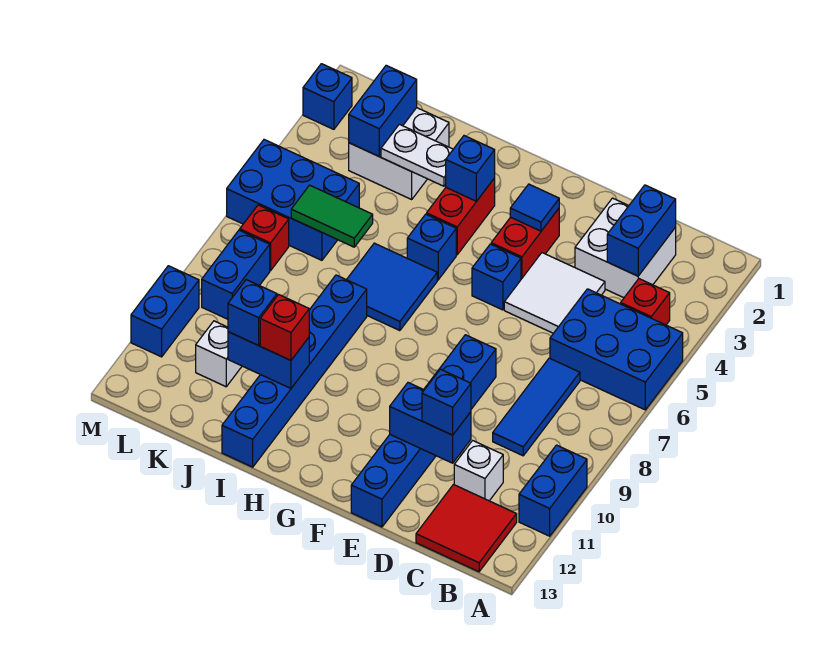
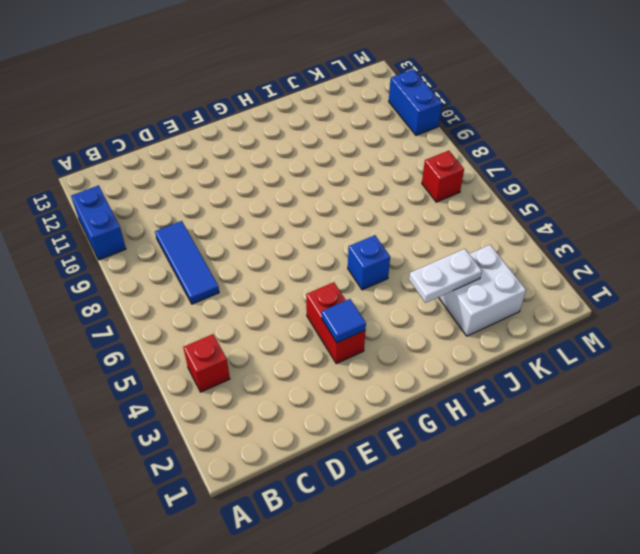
none -> blue 2x3 brick [550,289,683,410]
none -> red 2x2 tile [416,485,517,572]
none -> white 2x2 brick [575,198,676,298]
none -> white 1x1 brick [454,441,503,501]

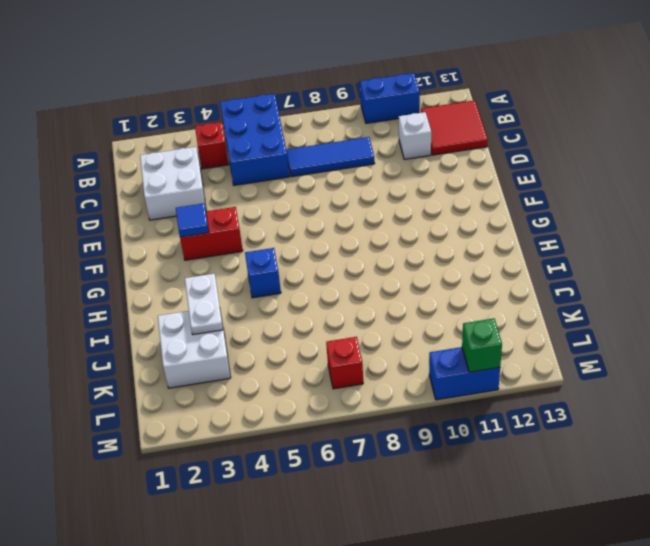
green 1x1 brick [462,318,502,372] -> none
none -> white 2x2 tile [504,253,605,333]
none -> blue 1x6 brick [351,335,496,527]
none -> blue 1x1 brick [472,244,521,310]
none -> red 1x2 brick [427,178,495,255]

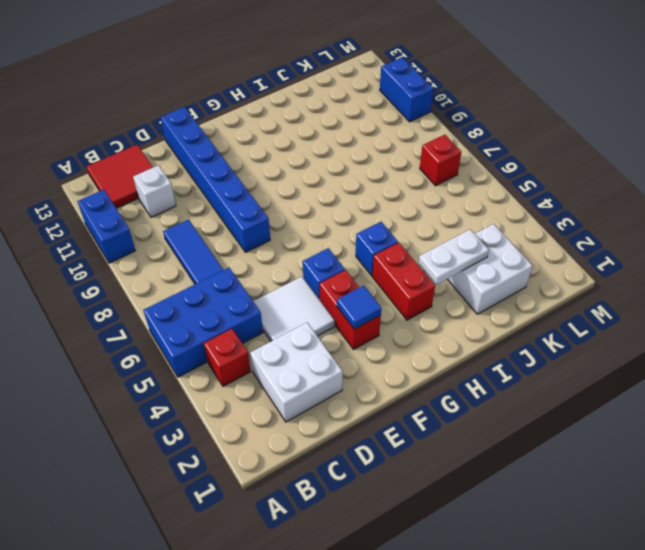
none -> blue 2x2 tile [347,243,437,331]
none -> blue 1x6 brick [222,275,367,467]
none -> blue 2x3 brick [227,140,359,260]
none -> white 1x1 brick [196,321,242,387]

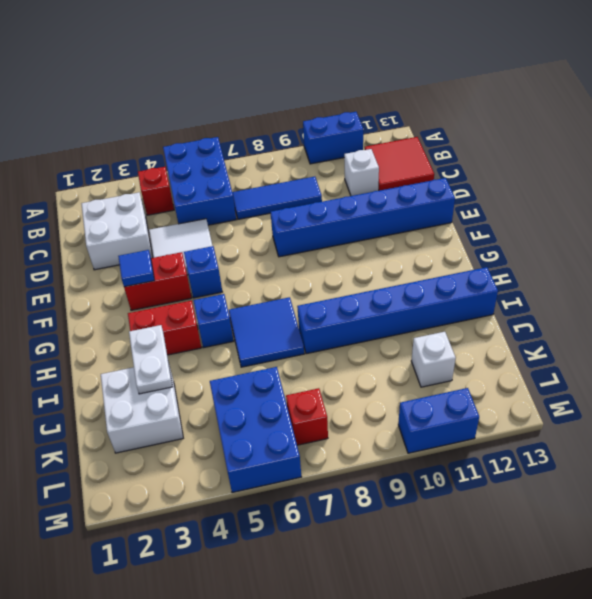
none -> blue 1x2 brick [202,230,270,319]
none -> blue 1x1 brick [303,64,352,129]
none -> blue 1x2 brick [607,185,676,276]
none -> blue 1x2 brick [390,383,471,463]

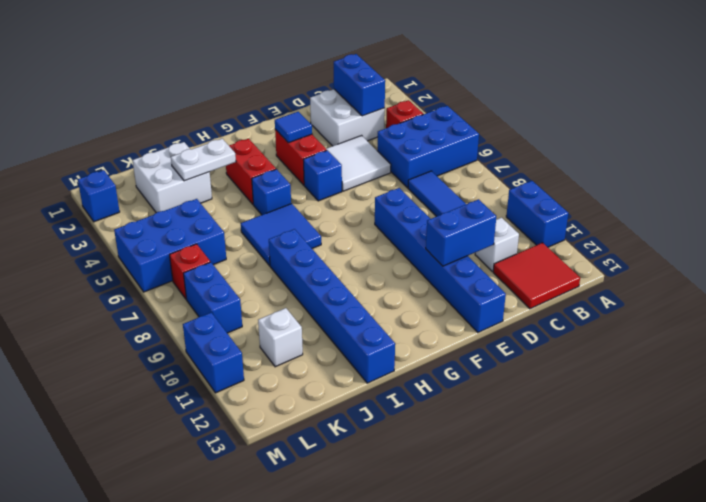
none -> blue 1x1 brick [446,136,495,201]
none -> blue 1x2 brick [228,332,309,388]
none -> green 1x2 tile [291,185,373,247]
none -> blue 1x2 brick [349,65,417,156]

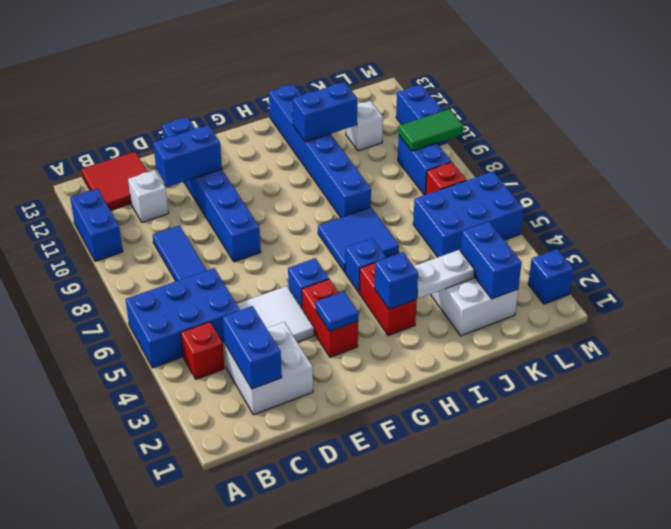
green 1x2 tile [399,109,463,151] -> green 1x2 tile moved to [291,185,373,247]
none -> blue 1x1 brick [422,369,471,435]
none -> red 1x1 brick [260,295,309,360]
none -> blue 1x1 brick [228,280,277,345]

